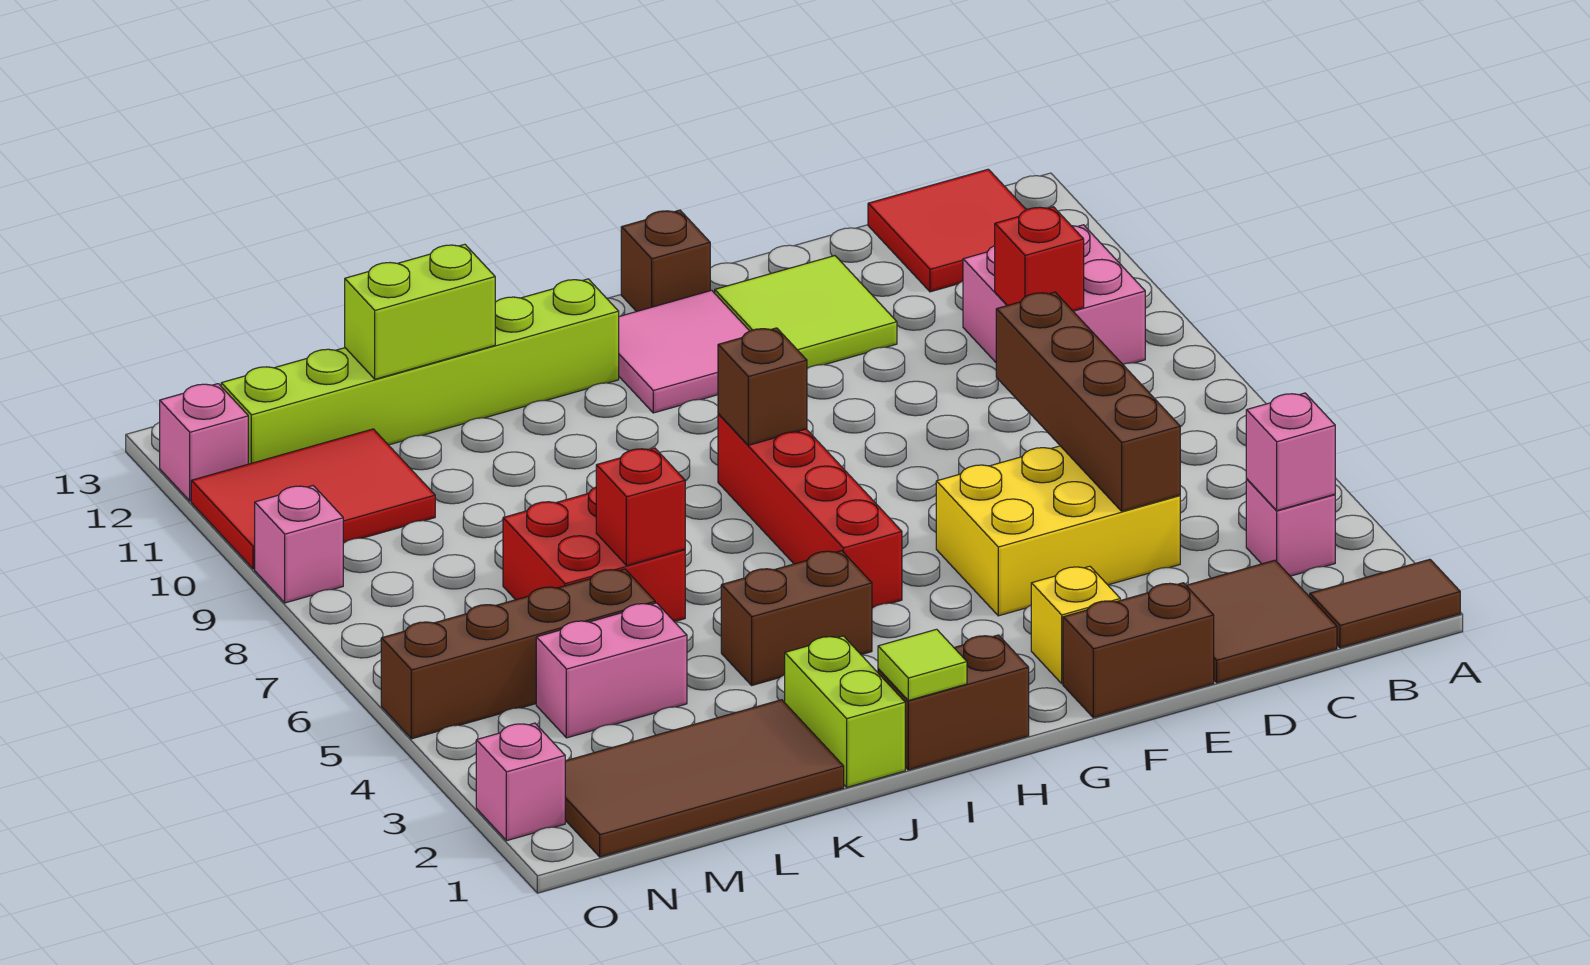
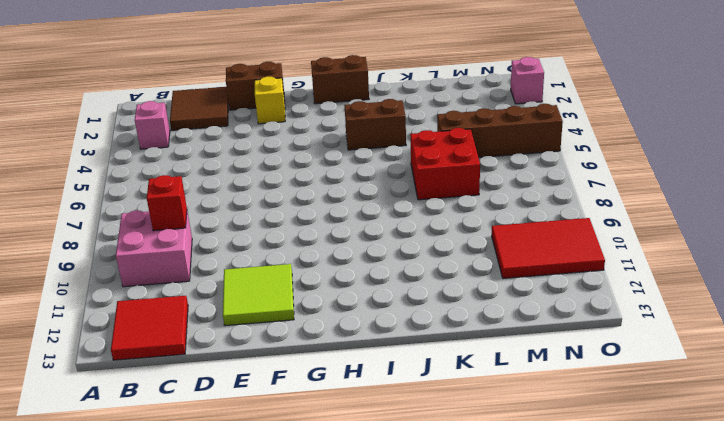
none -> brown 1x2 tile [1310,559,1460,648]
none -> yellow 2x3 brick [936,446,1180,616]
none -> pink 2x2 tile [619,290,749,413]
none -> brown 1x1 brick [621,210,710,312]

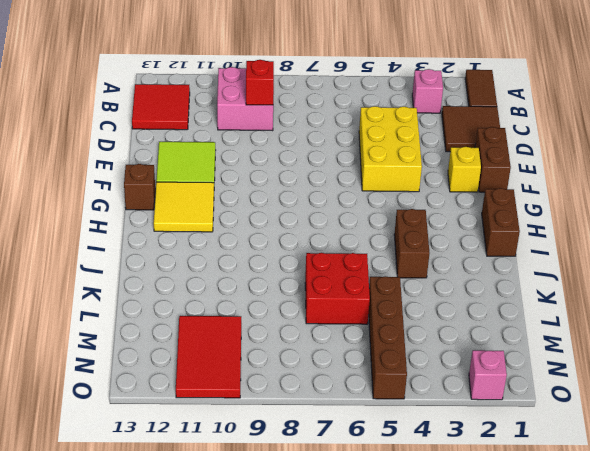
yellow 2x2 tile [154,182,214,232] -> pink 2x2 tile [619,290,749,413]
none -> red 1x4 brick [718,414,902,608]
none -> lime 1x6 brick [221,279,619,464]
none -> lime 1x2 brick [785,636,905,787]
none -> brown 2x4 tile [565,700,844,857]

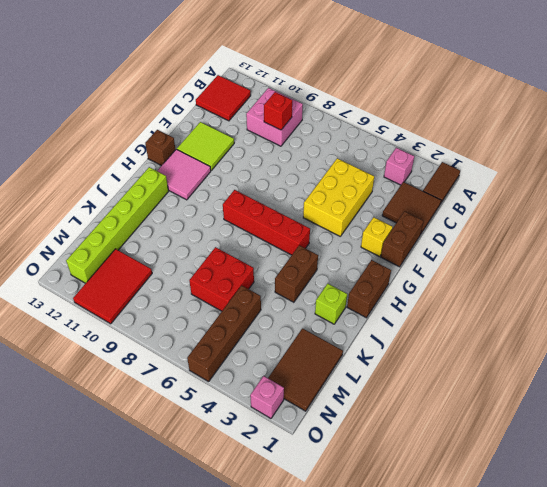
lime 1x1 brick [315,284,347,324] -> lime 1x2 brick [785,636,905,787]
brown 2x3 tile [268,328,343,411] -> brown 2x4 tile [565,700,844,857]
none -> pink 1x2 brick [536,603,687,738]
none -> pink 1x1 brick [255,486,343,603]
none -> pink 1x1 brick [160,384,248,501]
none -> pink 1x1 brick [1246,393,1335,510]

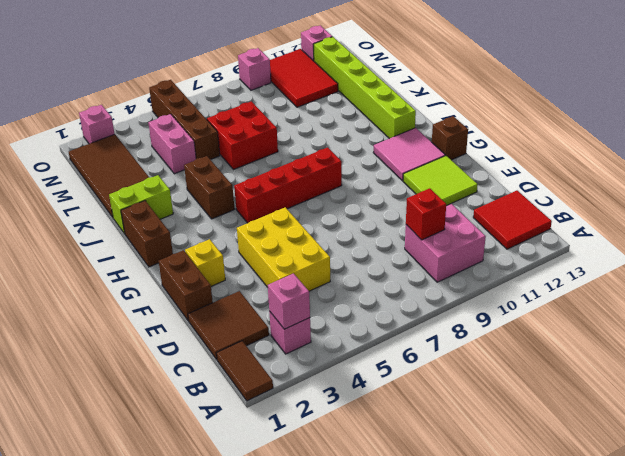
none -> brown 1x4 brick [996,292,1180,511]
none -> brown 1x1 brick [718,328,807,445]
none -> lime 1x1 tile [878,629,967,700]
none -> red 1x1 brick [596,448,685,566]

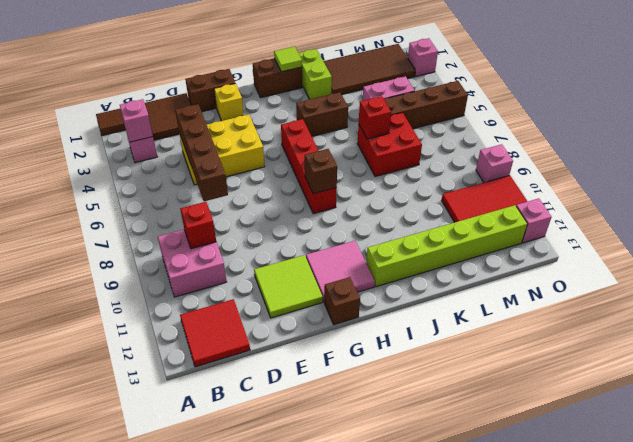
none -> lime 1x2 brick [345,244,495,379]

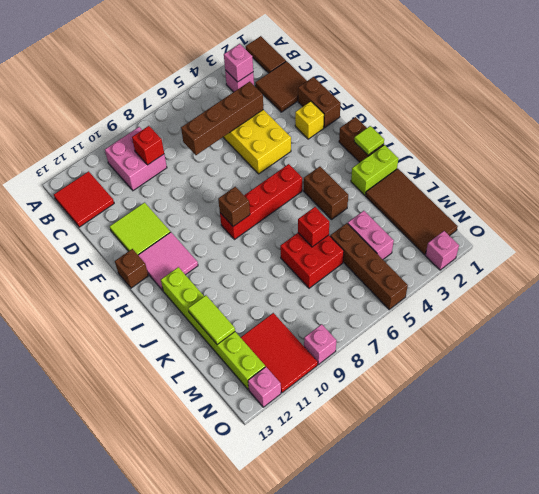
lime 1x2 tile [188,295,235,345] -> lime 1x2 brick [345,244,495,379]

